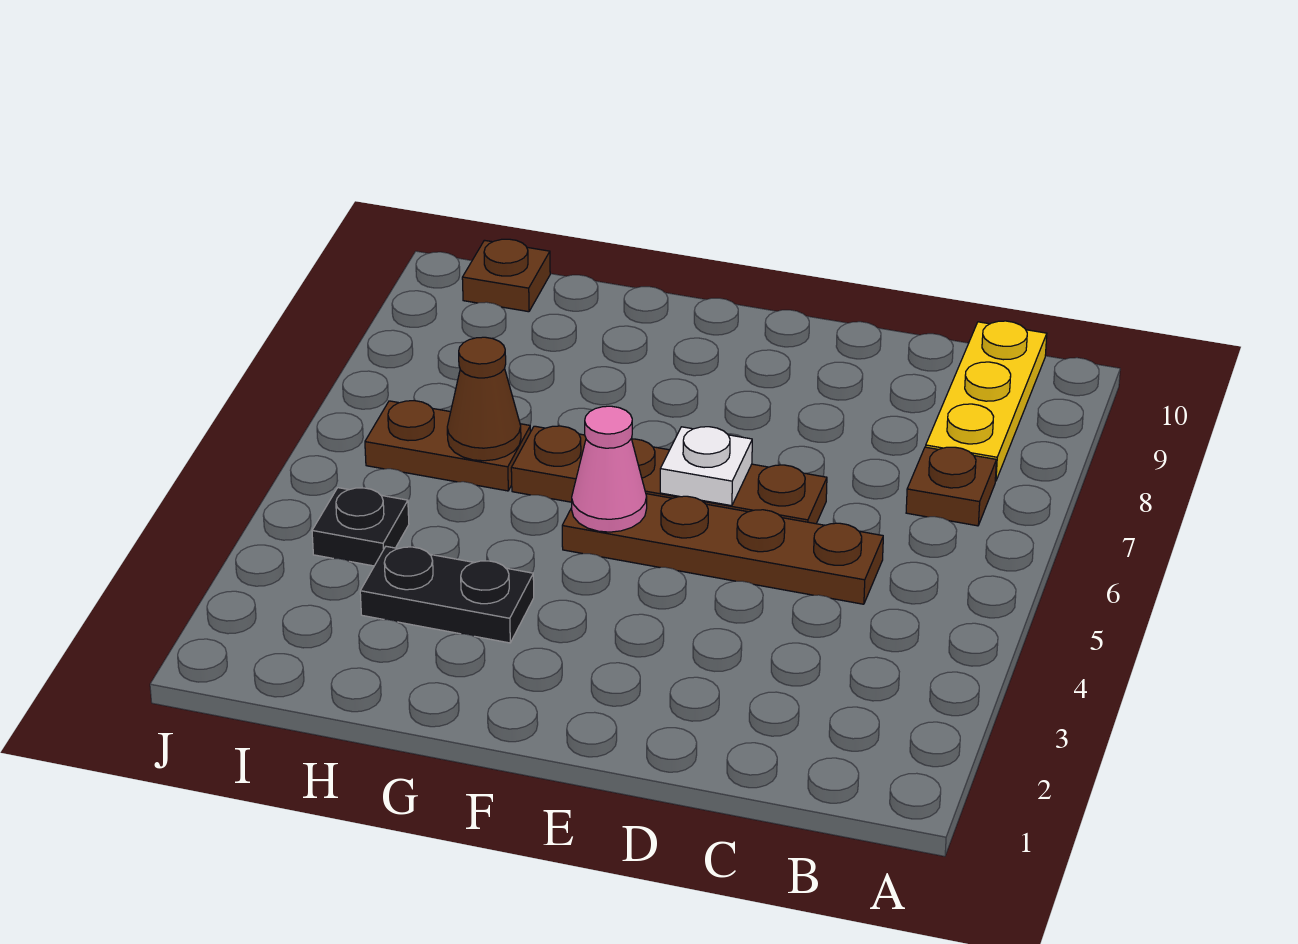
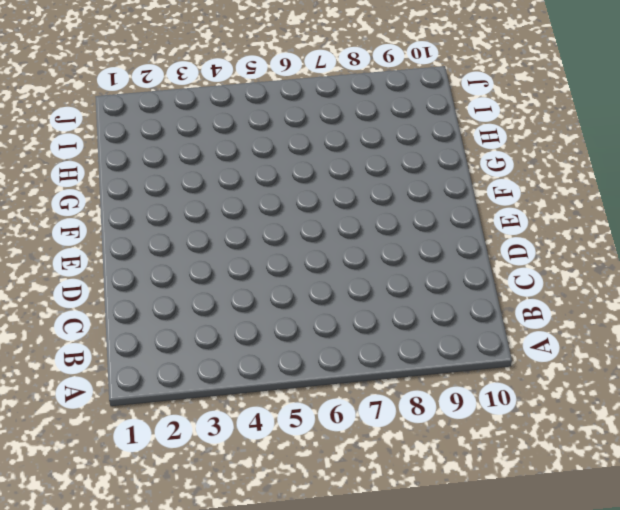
none -> brown 1x1 plate [906,447,996,526]
none -> yellow 1x3 plate [926,321,1047,481]

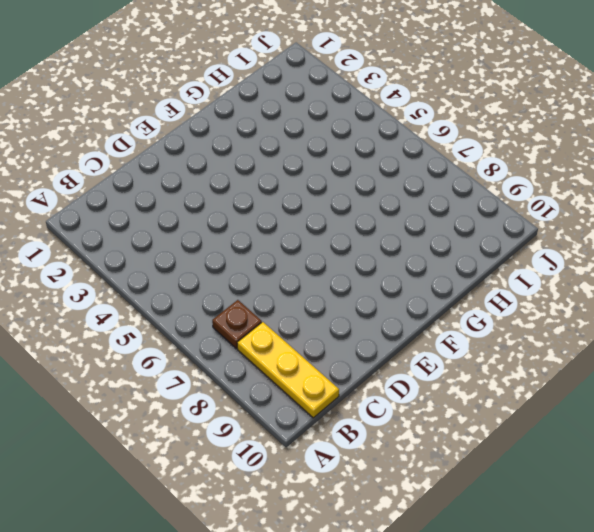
none -> brown 1x4 plate [562,494,883,604]
none -> brown 1x4 plate [511,426,827,524]

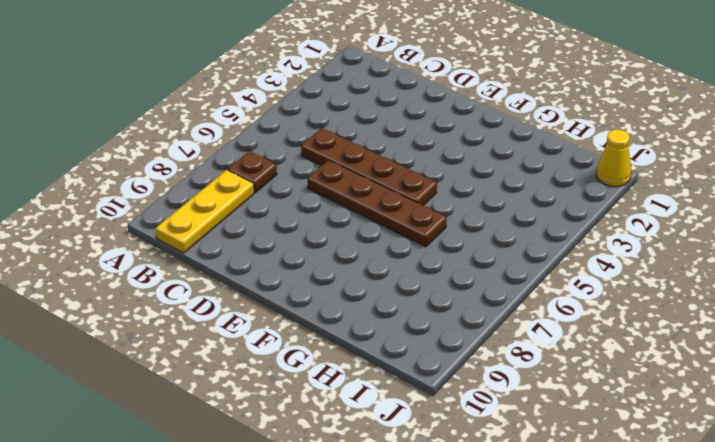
yellow 1x1 cone [596,129,631,187] -> none
none -> black 1x2 plate [360,546,534,643]
none -> brown 1x2 plate [365,401,531,491]

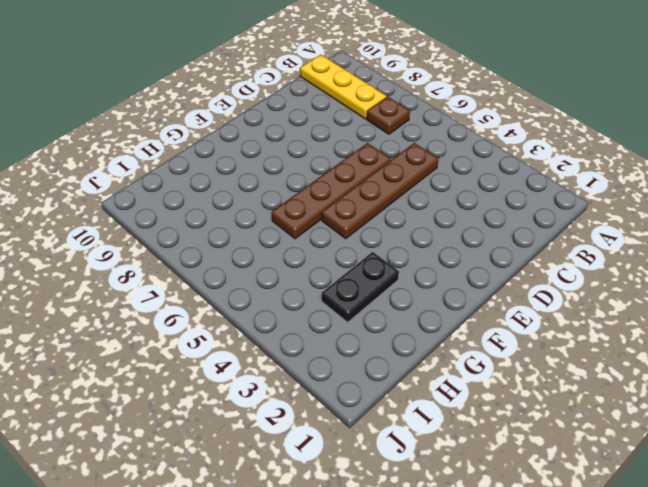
none -> brown 1x2 plate [365,401,531,491]
none -> black 1x1 plate [312,488,409,566]

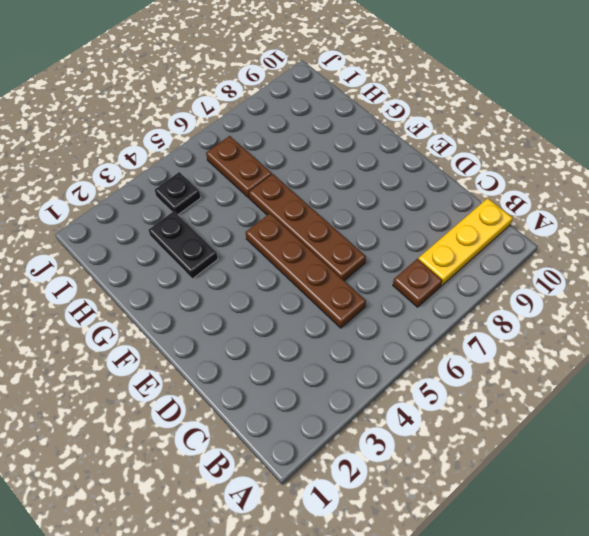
none -> brown 1x1 plate [462,239,550,312]
none -> white 1x1 plate [660,427,752,506]

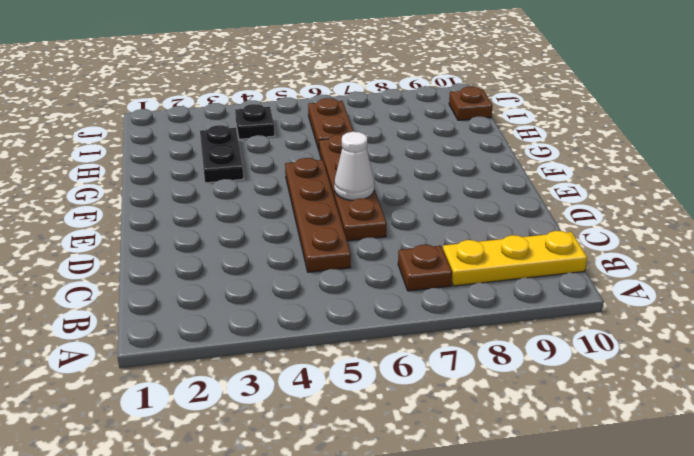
white 1x1 cone [334,132,374,200] -> white 1x1 plate [660,427,752,506]
none -> pink 1x1 cone [572,406,647,532]
none -> brown 1x1 cone [447,337,521,461]

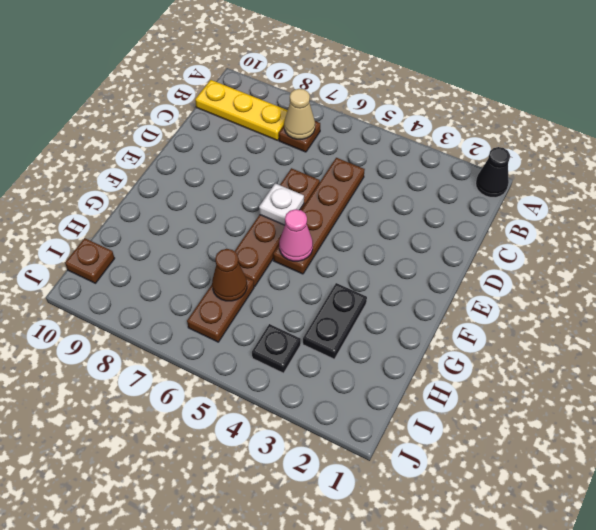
black 1x1 cone [476,147,510,198] -> none
tan 1x1 cone [284,89,315,139] -> none

